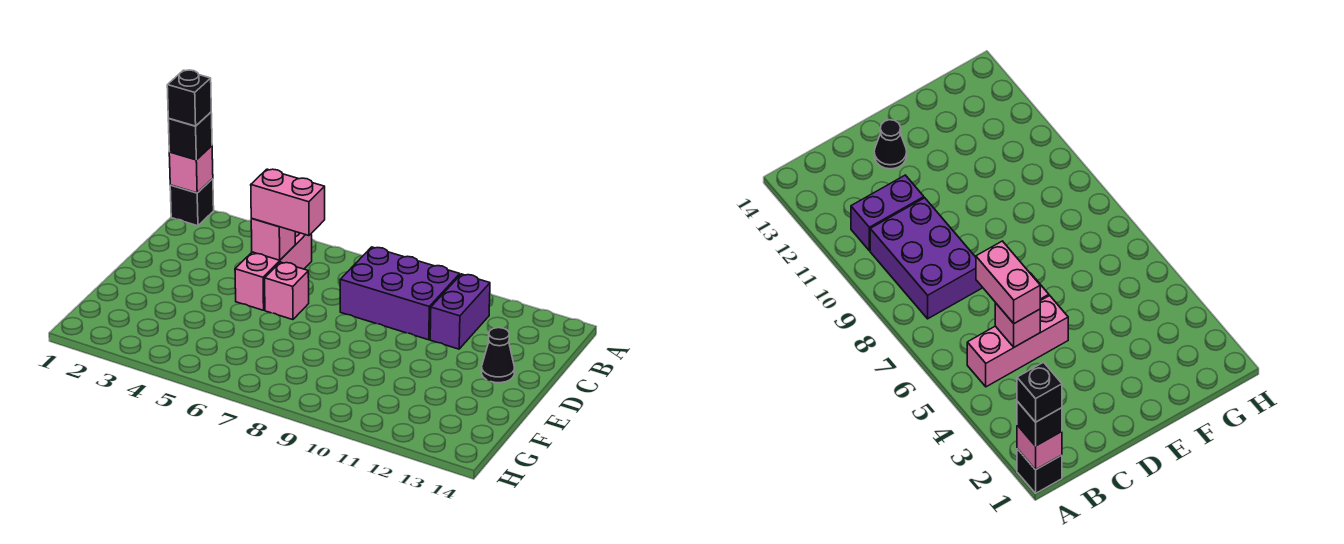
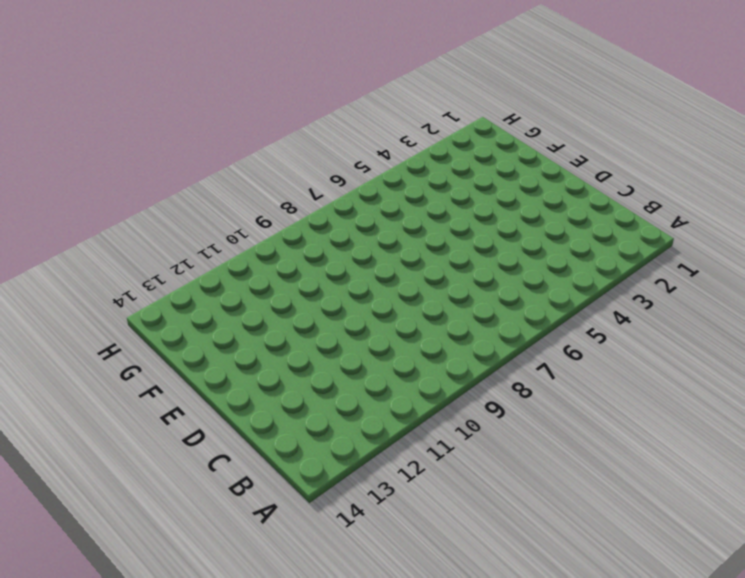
none -> black 1x1 brick [170,179,214,226]
none -> pink 1x3 brick [235,232,312,310]

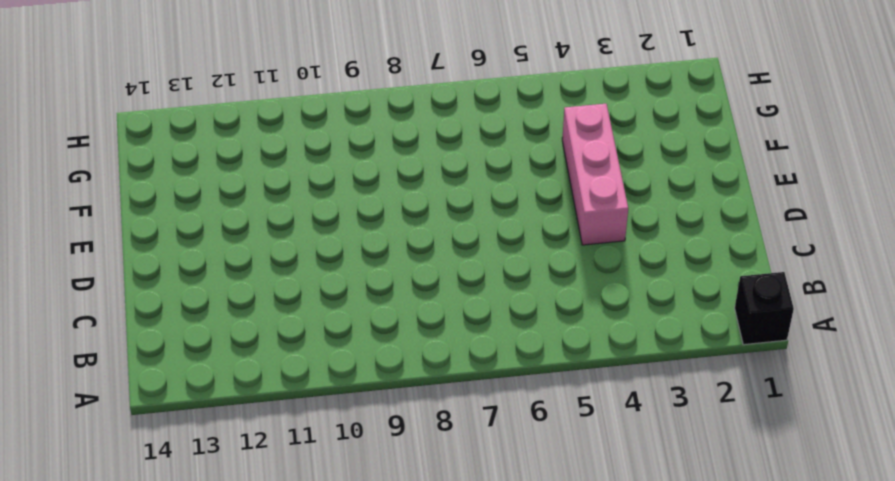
pink 1x3 brick [562,104,628,245] -> pink 1x3 brick moved to [235,232,312,310]
none -> purple 2x3 brick [340,247,460,340]
none -> purple 1x2 brick [430,274,490,349]

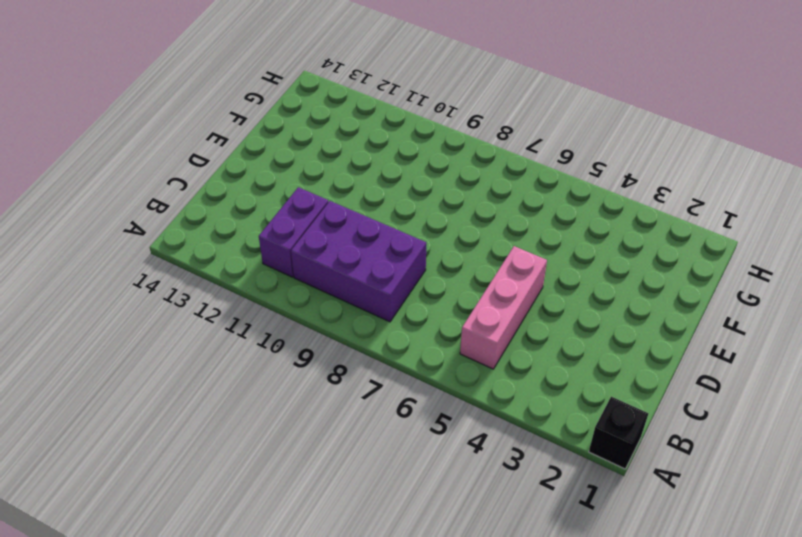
none -> pink 1x1 brick [265,262,309,320]
none -> black 1x1 cone [482,328,514,383]

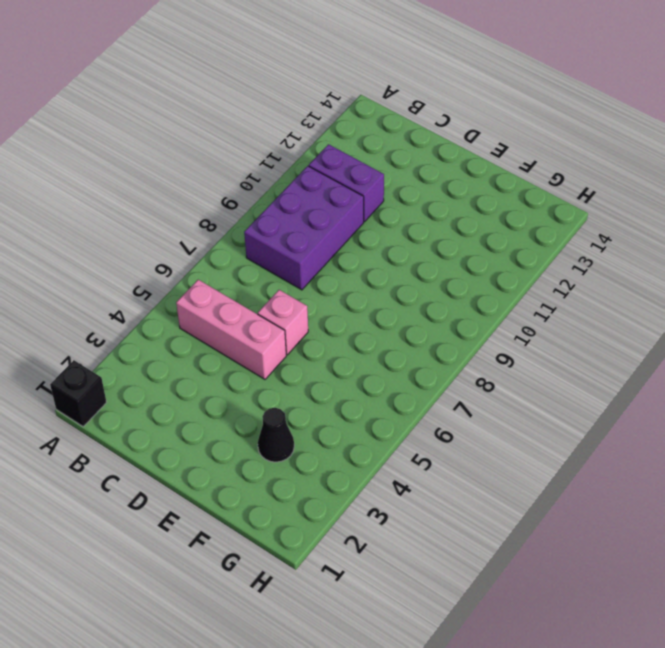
black 1x1 cone [258,408,294,462] -> black 1x1 cone moved to [482,328,514,383]
none -> pink 1x1 brick [169,146,213,193]
none -> pink 1x1 brick [251,219,295,260]

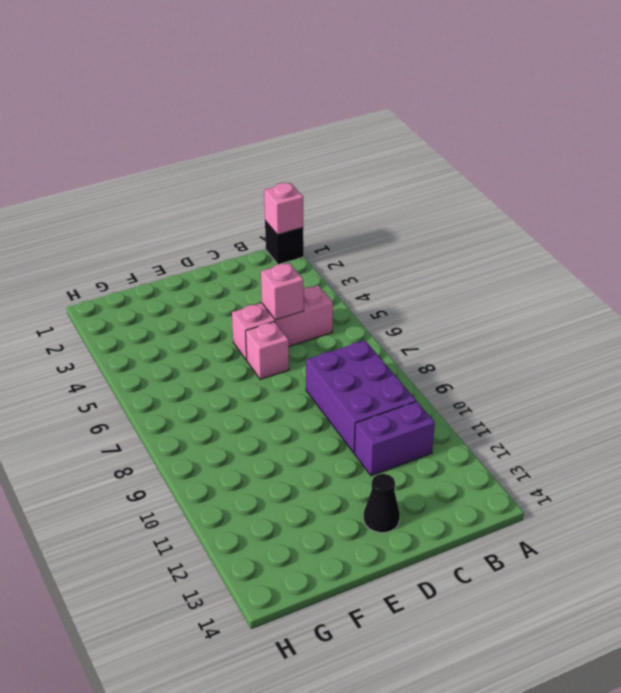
none -> black 1x1 brick [168,112,212,160]
none -> pink 1x2 brick [251,169,325,236]

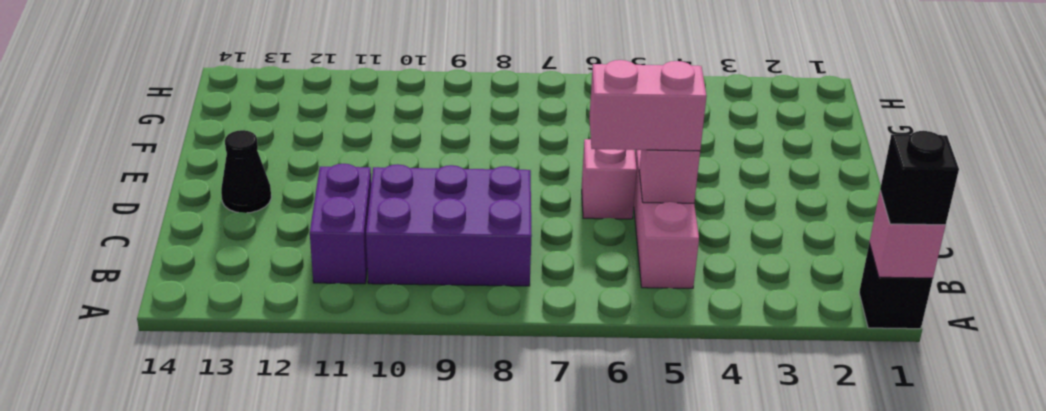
none -> black 1x1 brick [167,70,211,126]

